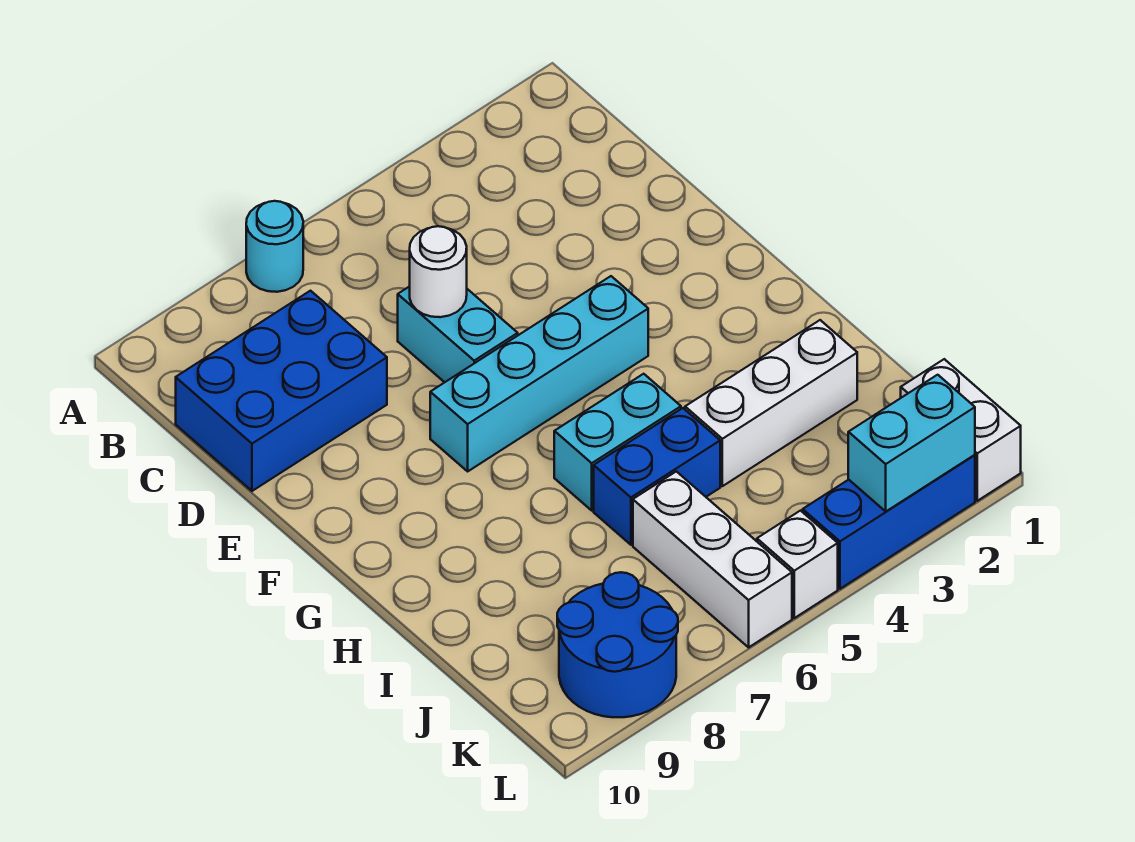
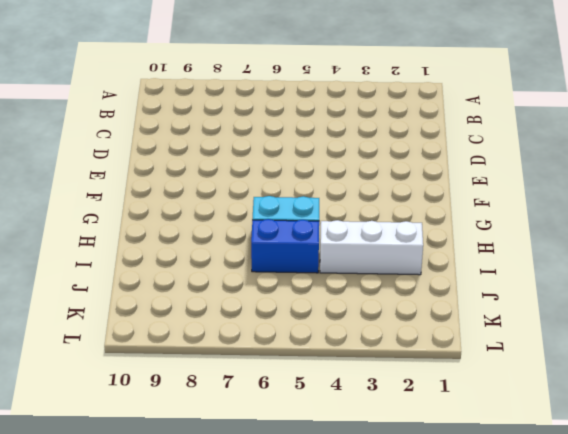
none -> cyan 1x1 round brick [246,201,303,292]
none -> blue 2x3 brick [176,291,387,491]
none -> cyan 1x2 brick [398,286,518,382]

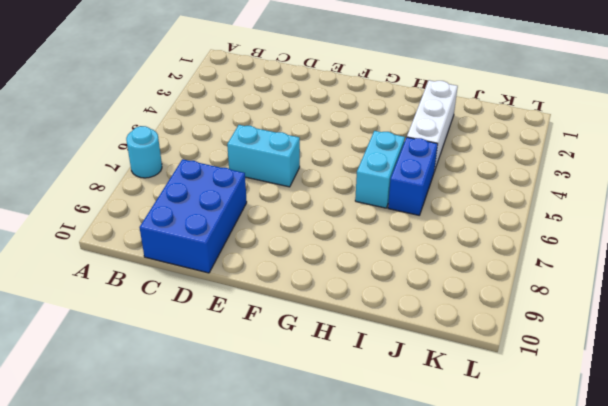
none -> cyan 1x4 brick [430,276,648,471]
none -> white 1x3 brick [633,471,792,647]
none -> white 1x2 brick [901,359,1021,501]

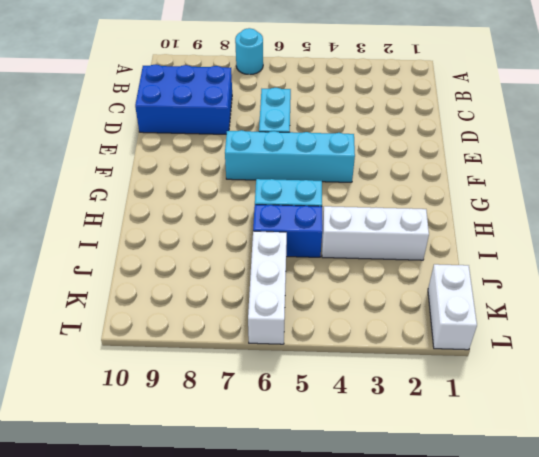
none -> blue 2x2 round brick [557,572,678,717]
none -> blue 1x3 brick [803,455,975,589]
none -> white 1x1 brick [757,511,838,618]

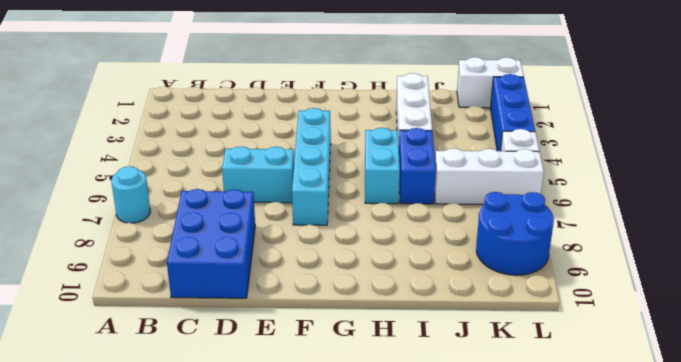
none -> white 1x1 round brick [410,226,467,317]
none -> cyan 1x2 brick [848,375,975,511]

